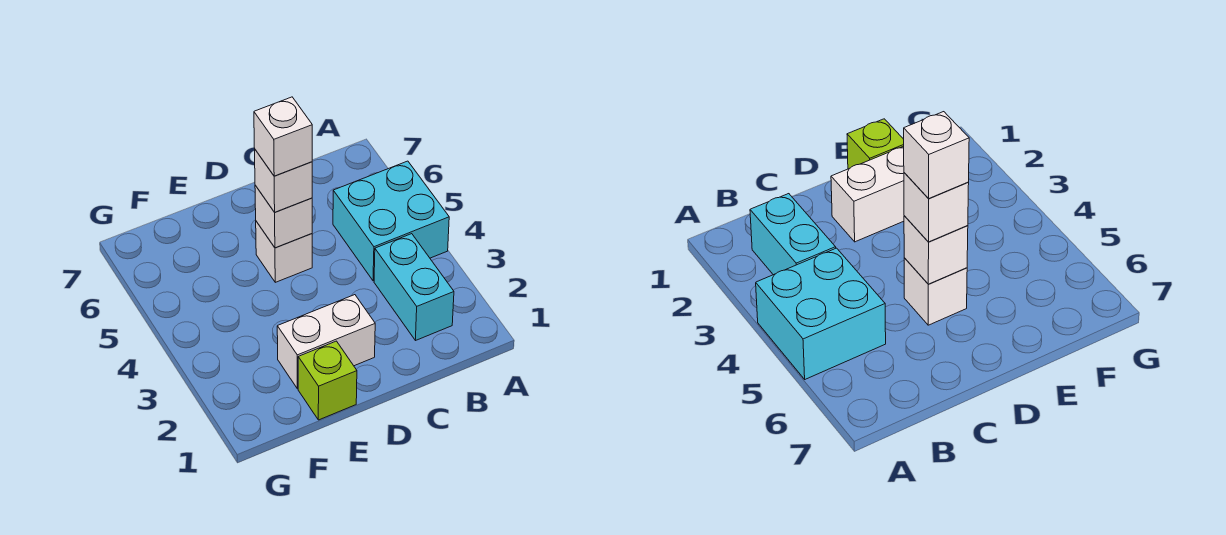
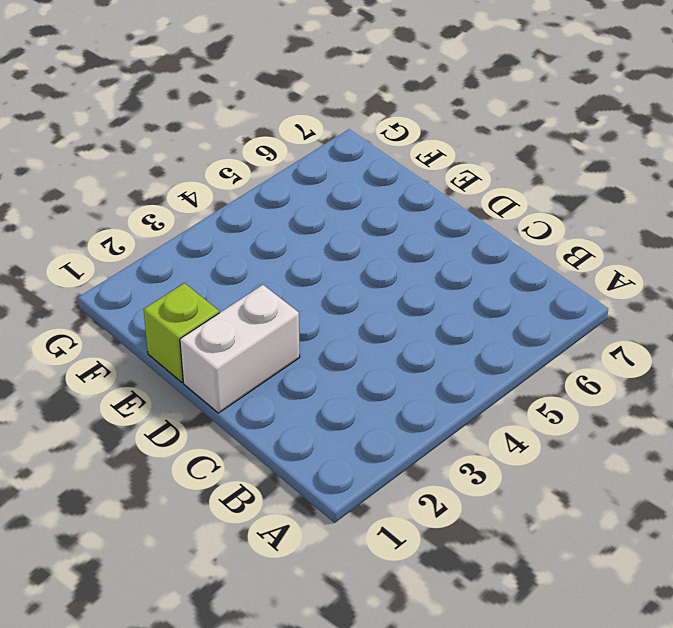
white 1x2 brick [180,285,300,413] -> white 1x2 brick turned to [277,295,375,389]
none -> cyan 2x2 brick [333,161,449,281]
none -> cyan 1x2 brick [374,234,454,341]

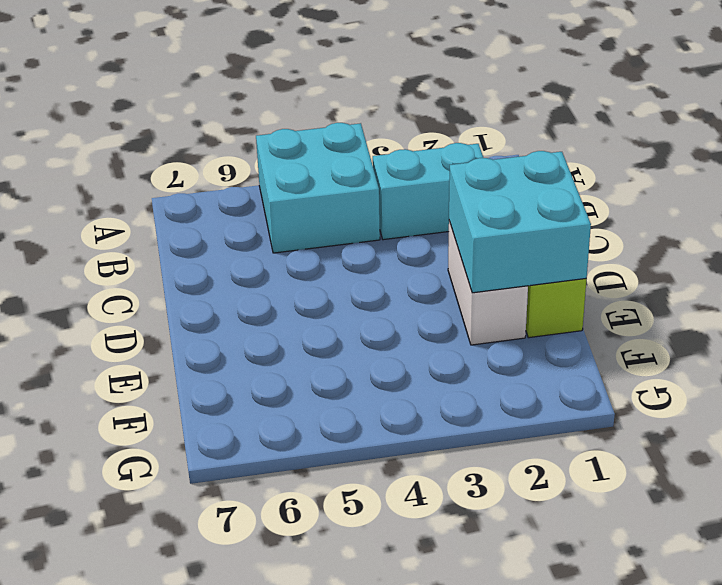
cyan 2x2 brick [449,151,591,293] -> none
none -> white 1x1 brick [256,221,312,282]
none -> white 1x1 brick [255,185,312,248]

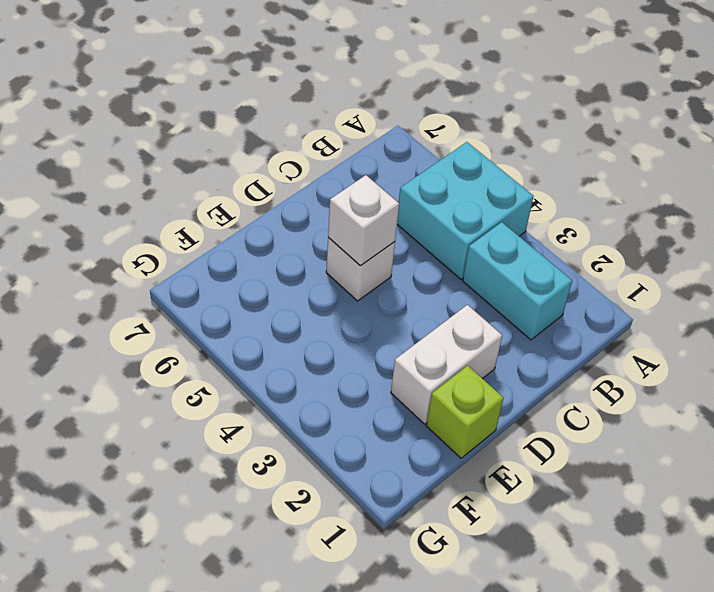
none -> white 1x1 brick [255,150,312,212]
none -> white 1x1 brick [254,97,312,176]

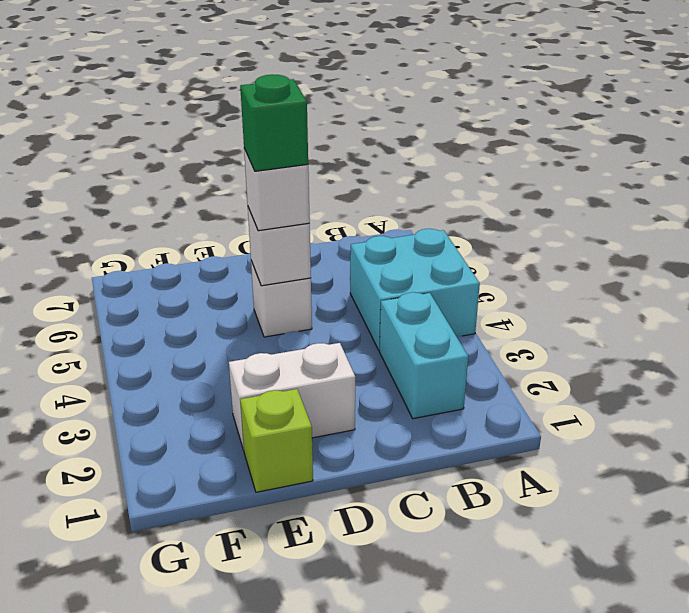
green 1x1 brick [240,75,308,171] -> white 1x1 brick [254,97,312,176]

